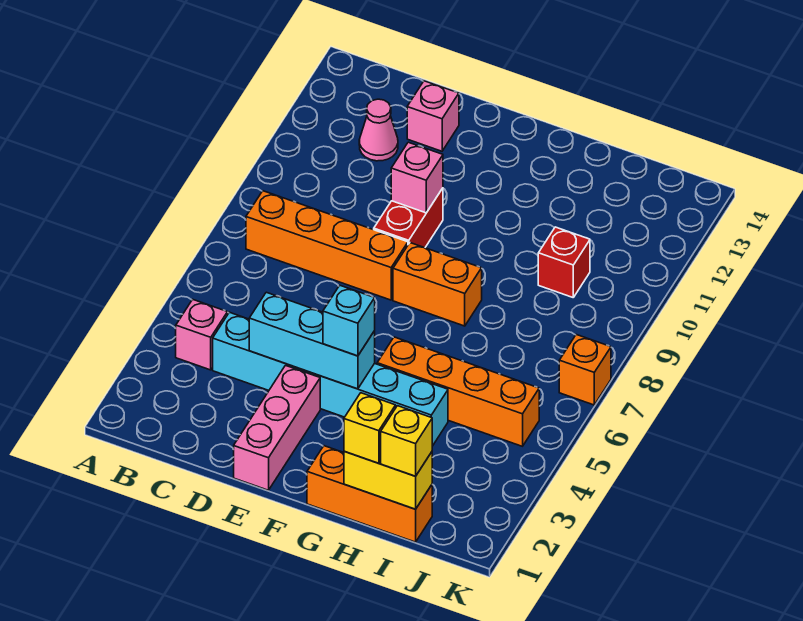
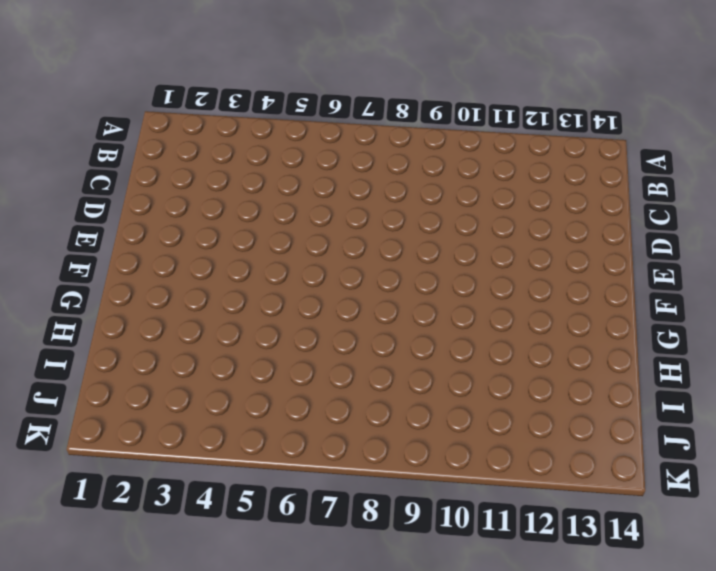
none -> pink 1x1 brick [176,299,228,370]
none -> orange 1x4 brick [246,191,408,300]
none -> cyan 1x6 brick [213,312,448,446]

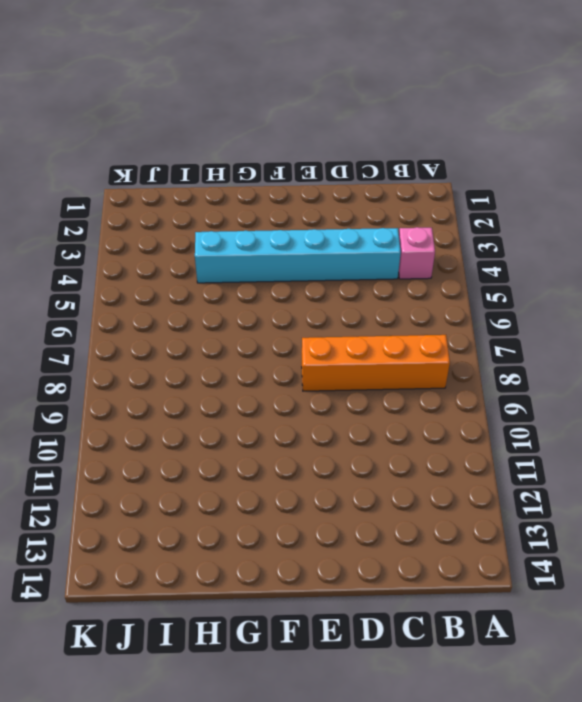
none -> pink 1x1 cone [359,99,398,161]
none -> pink 1x1 brick [407,81,459,151]
none -> pink 1x3 brick [234,366,320,490]

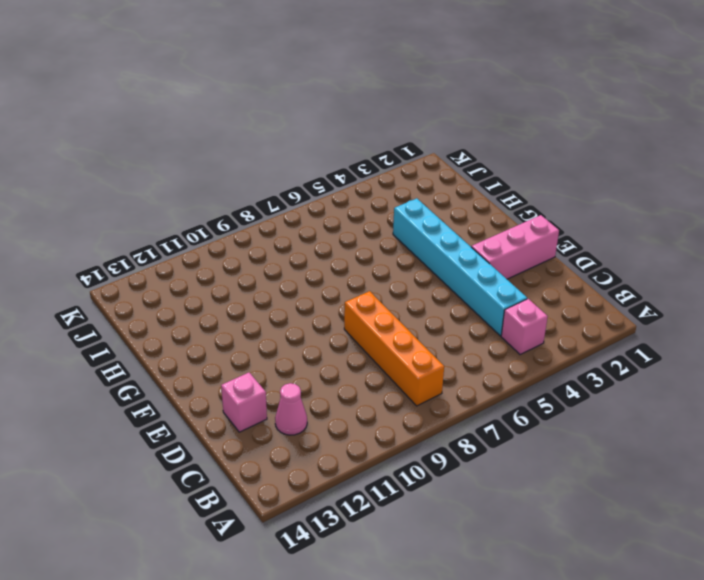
none -> red 1x2 brick [374,188,443,248]
none -> orange 1x2 brick [393,243,482,326]
none -> orange 1x3 brick [307,446,432,542]

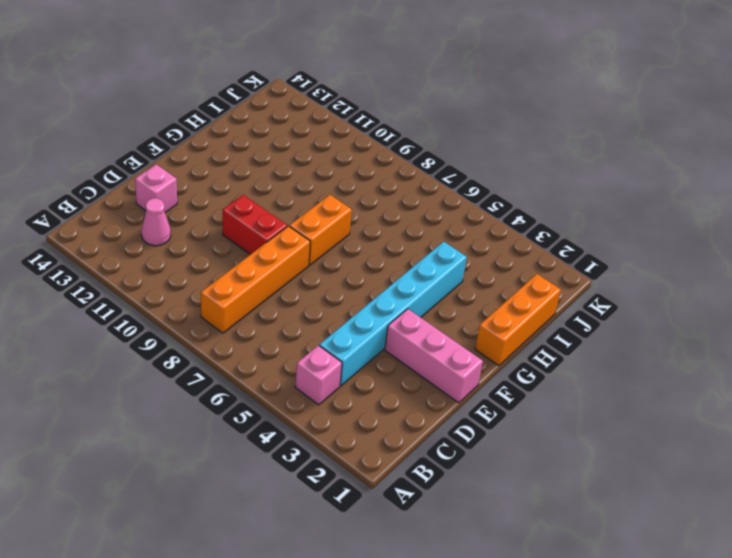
none -> orange 1x4 brick [377,337,539,446]
none -> red 1x1 brick [538,227,590,297]
none -> orange 1x1 brick [559,335,611,405]

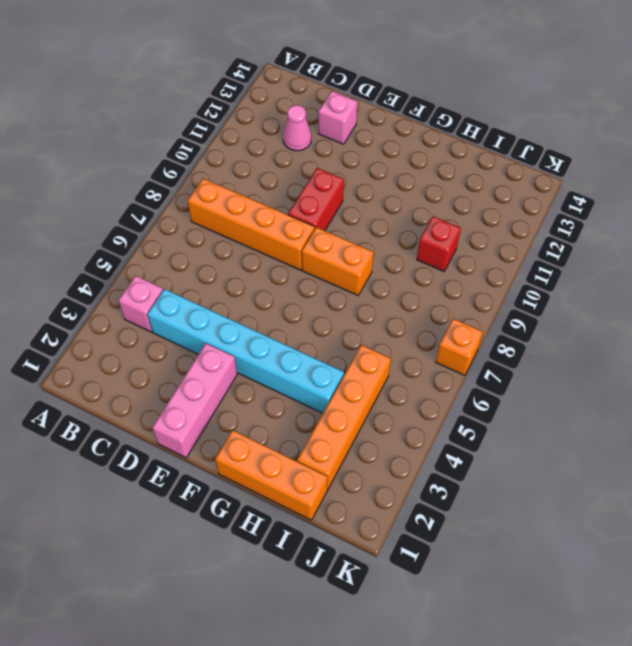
orange 1x4 brick [297,345,391,489] -> orange 1x4 brick turned to [377,337,539,446]
none -> cyan 1x3 brick [249,292,375,389]
none -> pink 1x1 brick [391,142,443,213]
none -> yellow 1x2 brick [344,451,432,509]

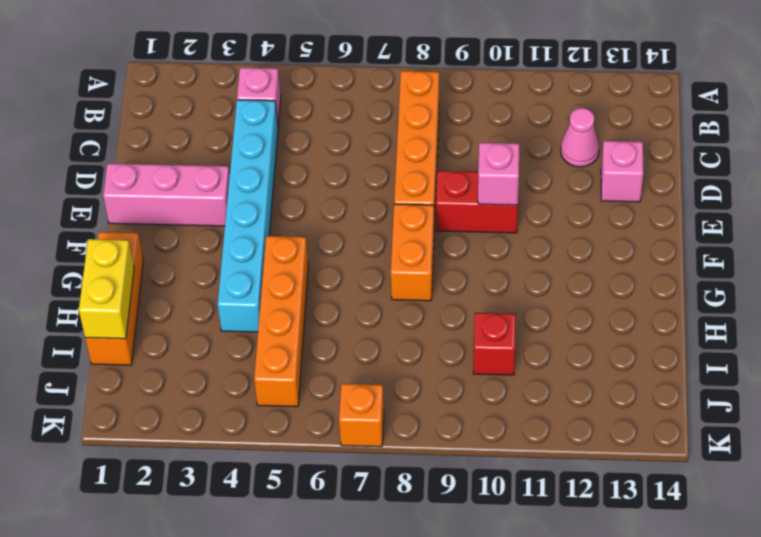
none -> cyan 1x3 brick [249,292,375,389]
none -> cyan 1x1 brick [323,286,375,356]
none -> yellow 1x1 brick [344,393,396,463]

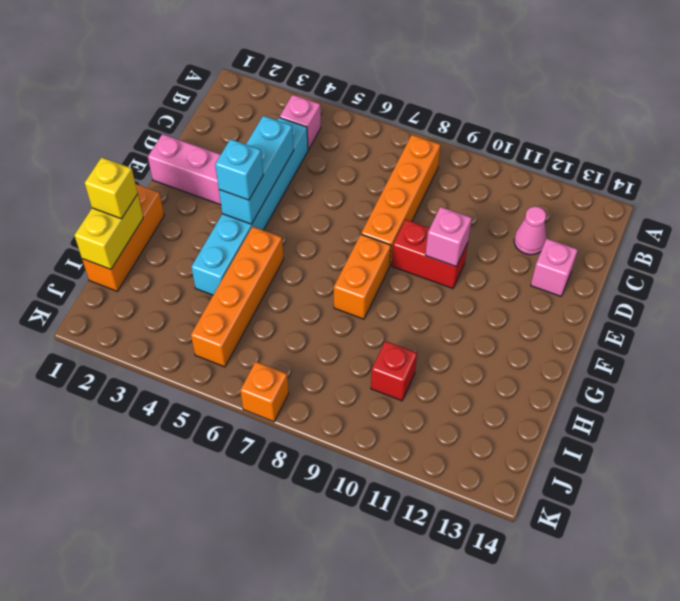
none -> yellow 1x1 brick [381,406,432,476]

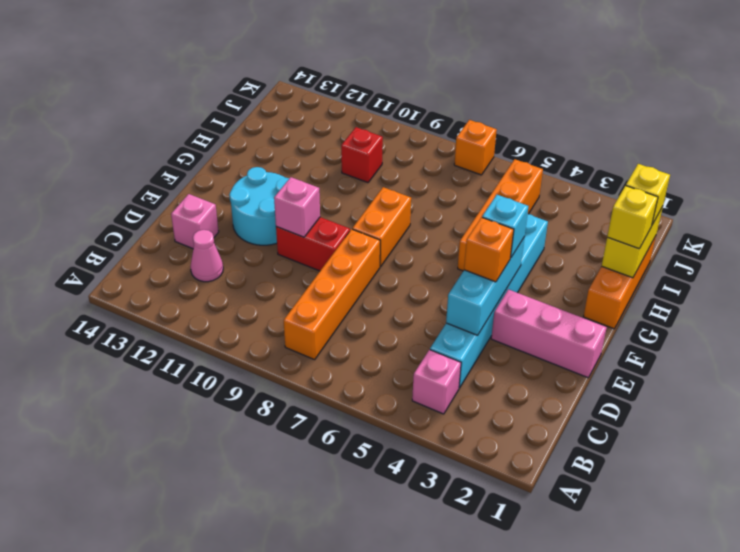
orange 1x1 brick [464,217,514,282] -> none
cyan 2x2 round brick [229,167,289,245] -> none

